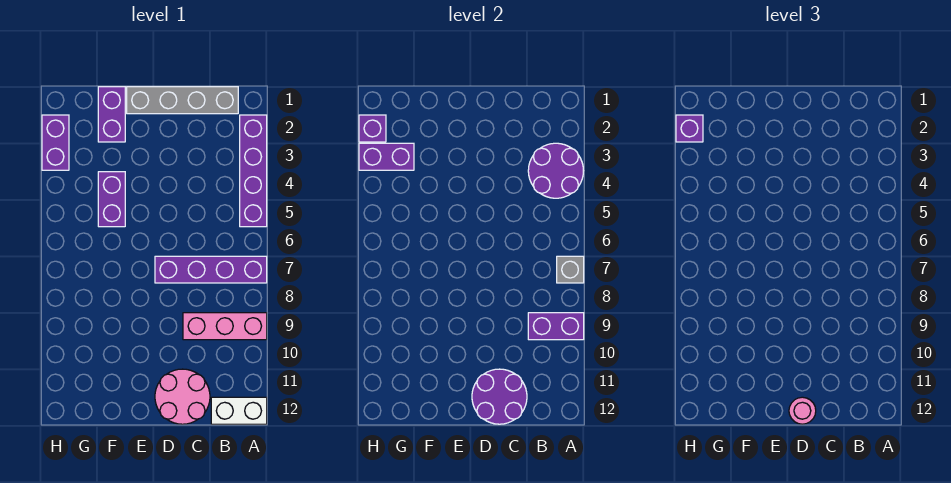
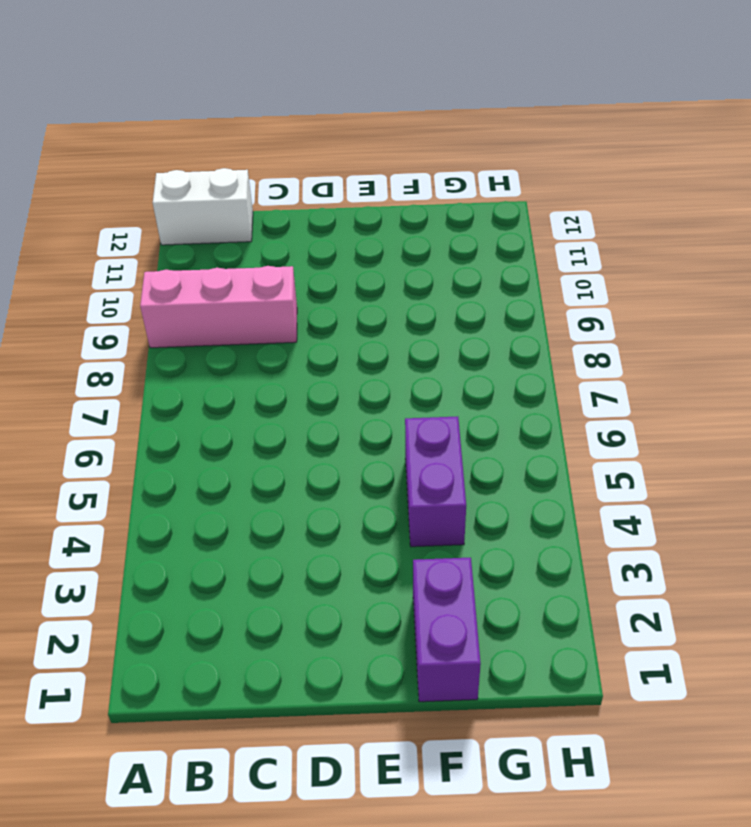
none -> purple 1x4 brick [240,115,267,227]
none -> purple 1x4 brick [155,256,267,283]
none -> grey 1x4 brick [127,87,238,114]

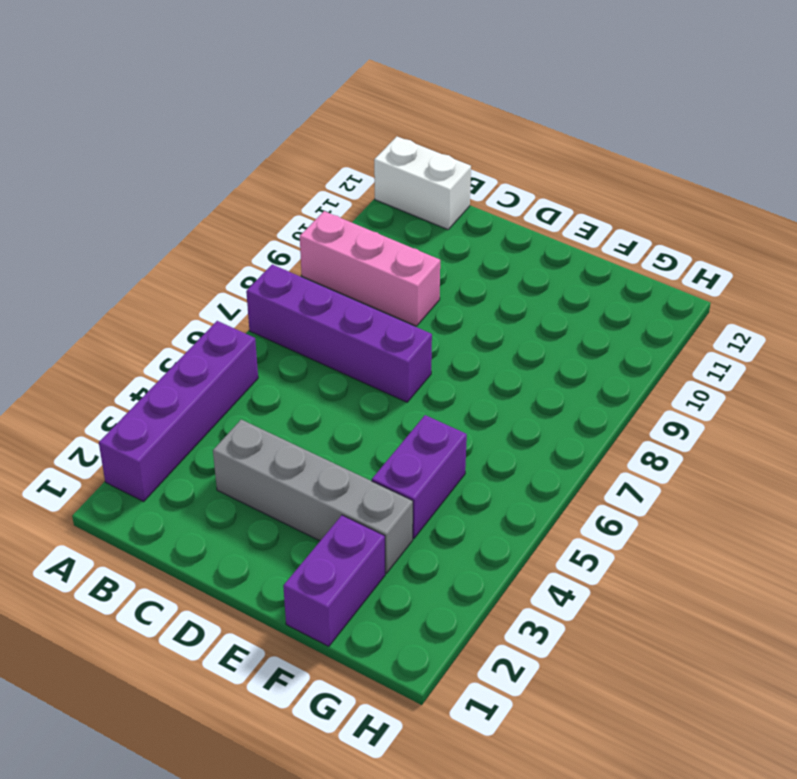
grey 1x4 brick [213,420,413,573] -> grey 1x4 brick moved to [127,87,238,114]
none -> pink 2x2 round brick [155,369,210,424]
none -> purple 1x2 brick [42,115,69,170]
none -> purple 2x2 round brick [528,143,583,198]

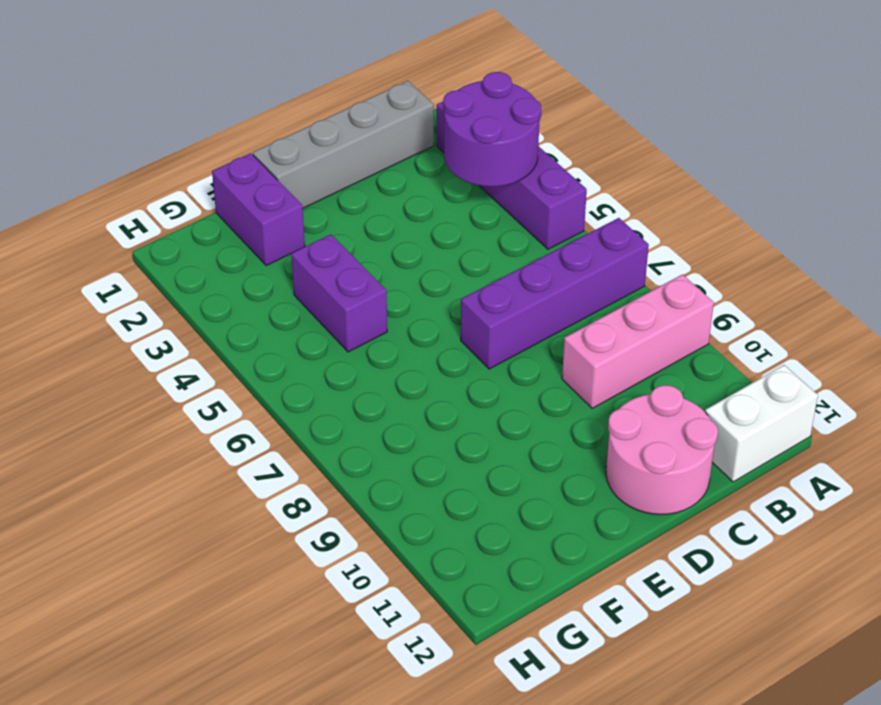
none -> purple 1x2 brick [42,115,69,170]
none -> grey 1x1 brick [557,256,584,283]
none -> purple 1x2 brick [528,313,584,340]

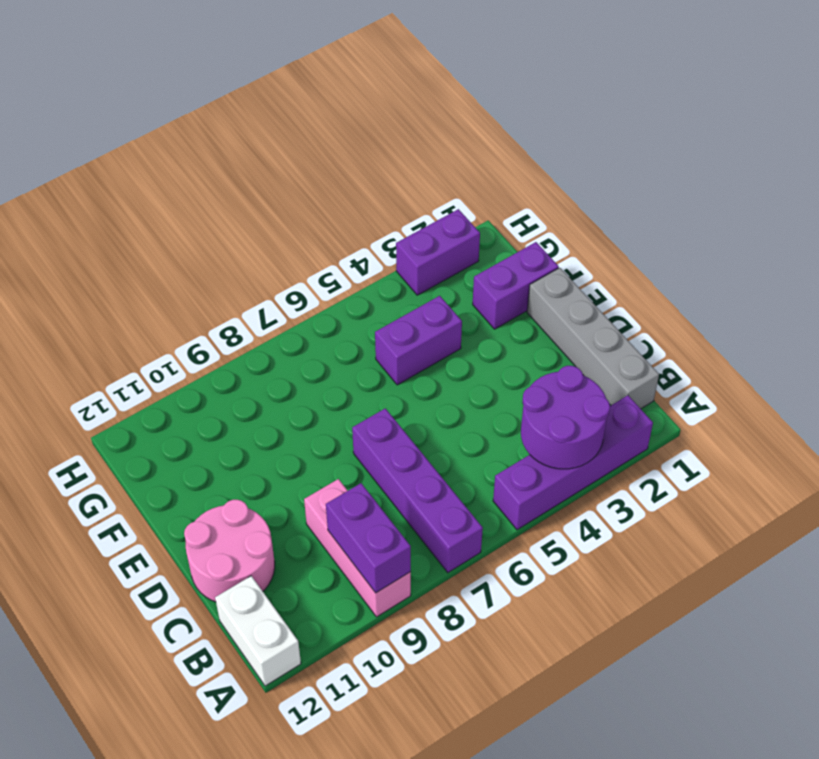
none -> grey 1x1 brick [557,256,584,283]
none -> purple 2x2 round brick [472,369,527,424]
none -> purple 1x2 brick [359,143,414,170]

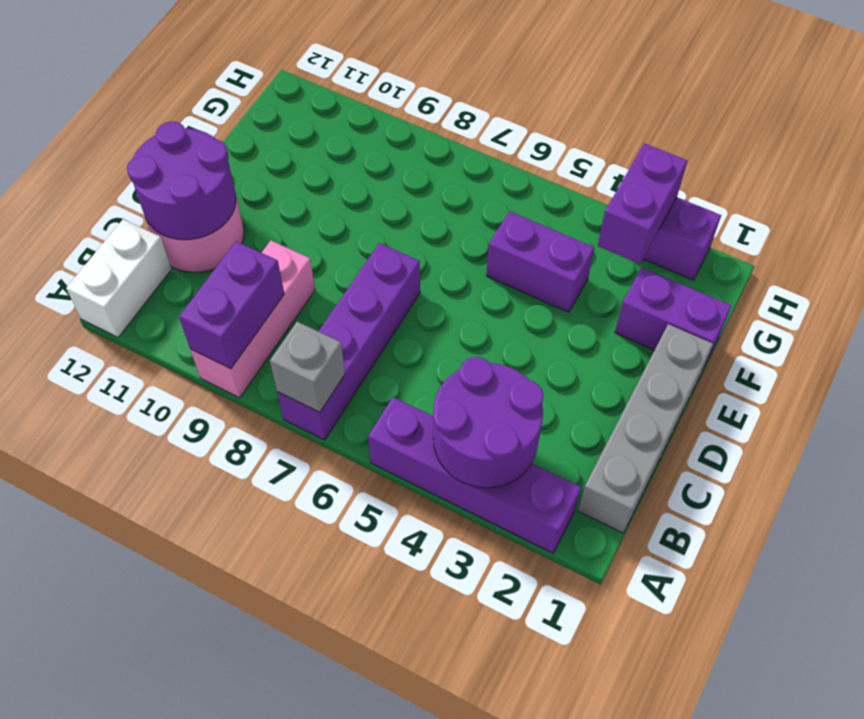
none -> purple 1x1 brick [359,115,386,142]
none -> pink 1x1 round brick [789,397,816,424]
none -> purple 1x1 brick [676,115,703,142]

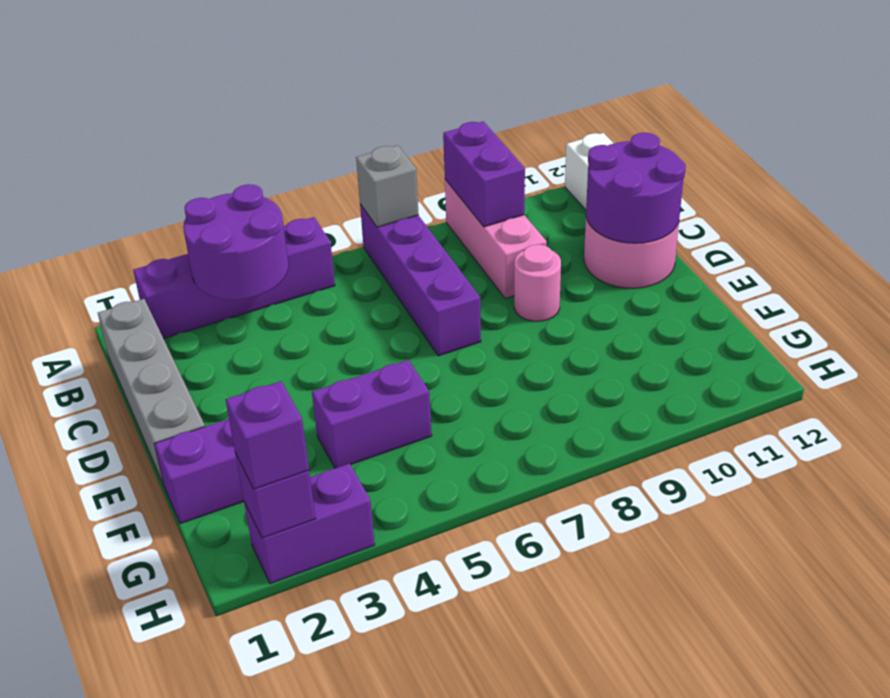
pink 1x1 round brick [514,245,561,321] -> pink 1x1 round brick moved to [789,397,816,424]
none -> purple 1x2 brick [359,143,414,170]

